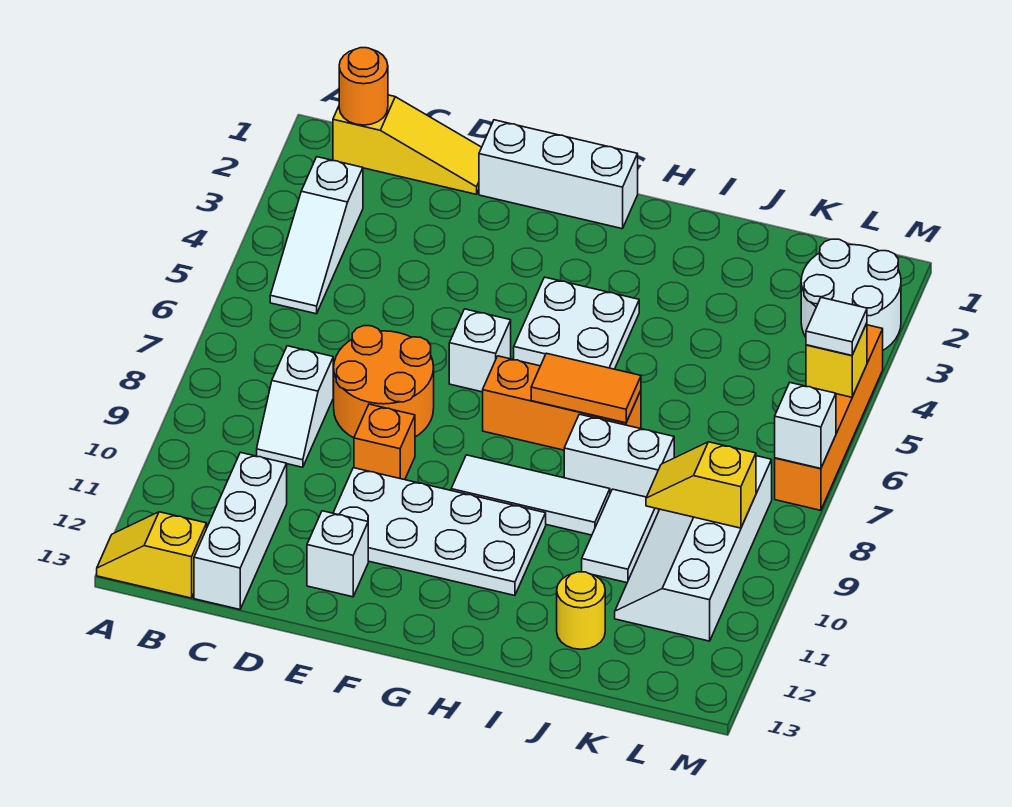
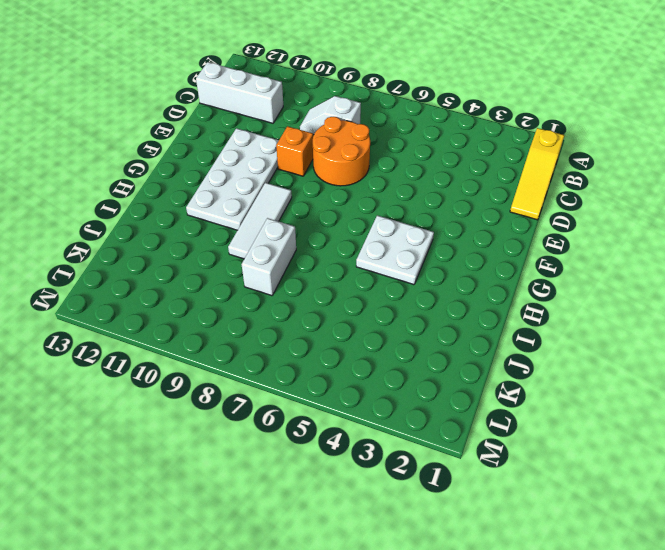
none -> yellow 1x2 slope [97,512,207,598]
none -> white 1x3 slope [270,157,363,314]
none -> white 1x3 brick [479,120,638,229]

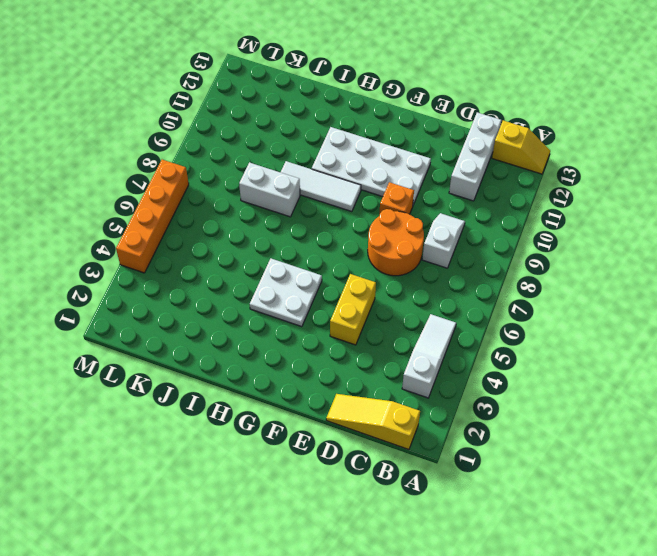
yellow 1x2 brick [330,274,376,345] -> none
none -> white 1x3 brick [479,120,638,229]
none -> white 1x1 brick [307,511,368,597]
none -> white 1x1 brick [449,309,511,392]

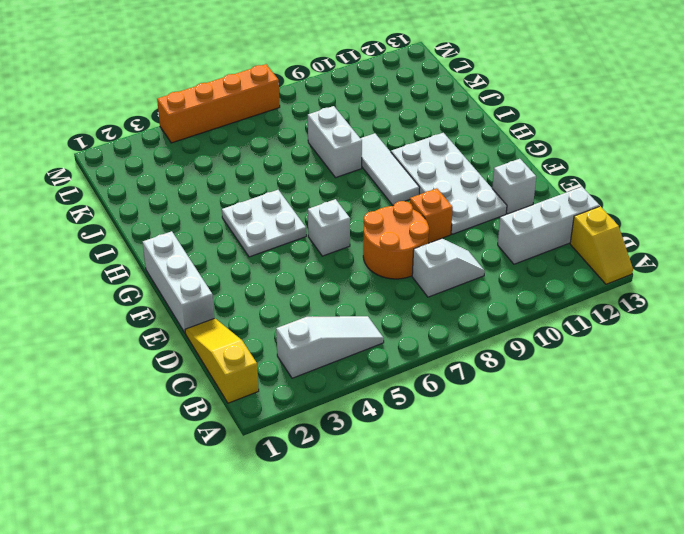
none -> orange 1x3 brick [483,356,641,450]
none -> white 1x2 tile [582,489,659,583]
none -> yellow 1x1 round brick [557,572,605,649]

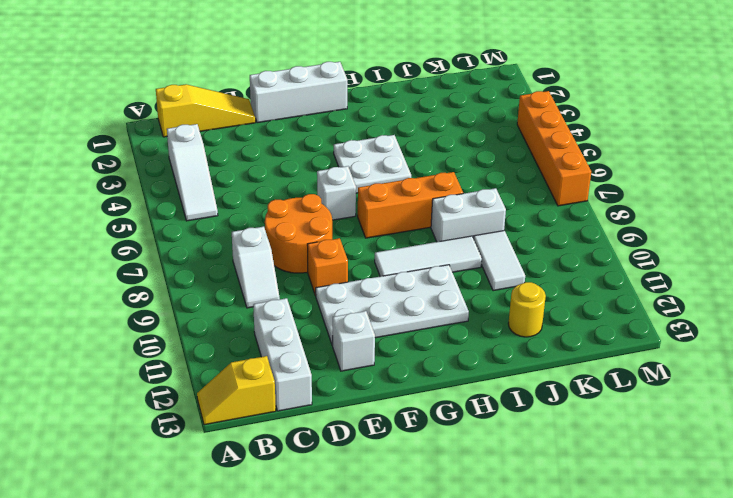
none -> white 2x4 slope [615,456,772,641]
none -> white 2x2 round brick [801,239,901,350]
none -> orange 1x1 round brick [339,48,388,125]

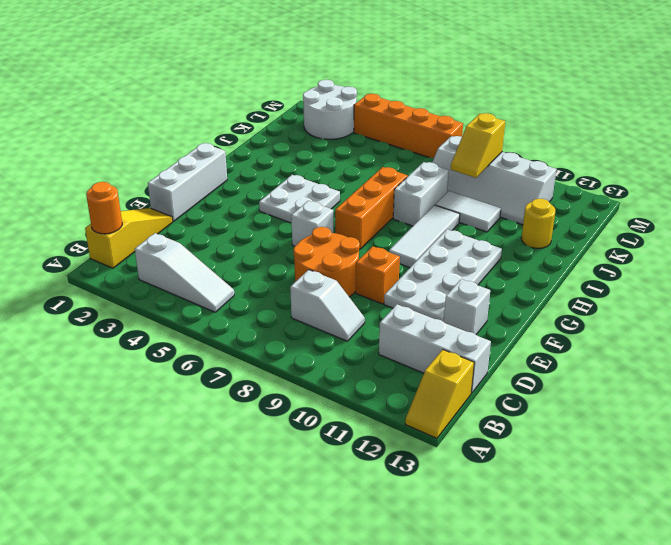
none -> orange 1x2 tile [531,353,641,423]
none -> yellow 1x1 brick [806,323,867,397]
none -> white 1x1 brick [775,383,836,468]

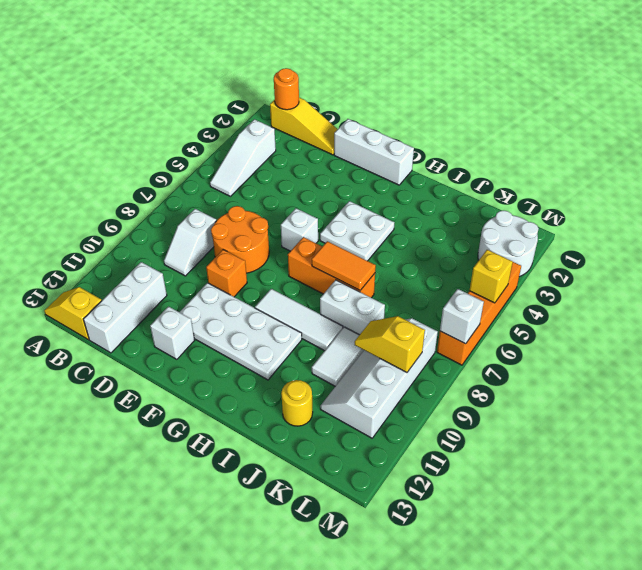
none -> white 1x1 tile [806,298,867,355]

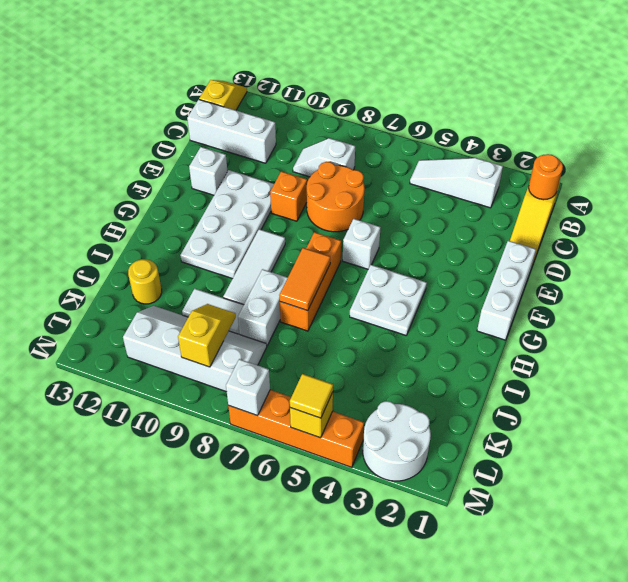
yellow 1x1 tile [290,374,333,418] -> white 1x1 tile [806,298,867,355]

